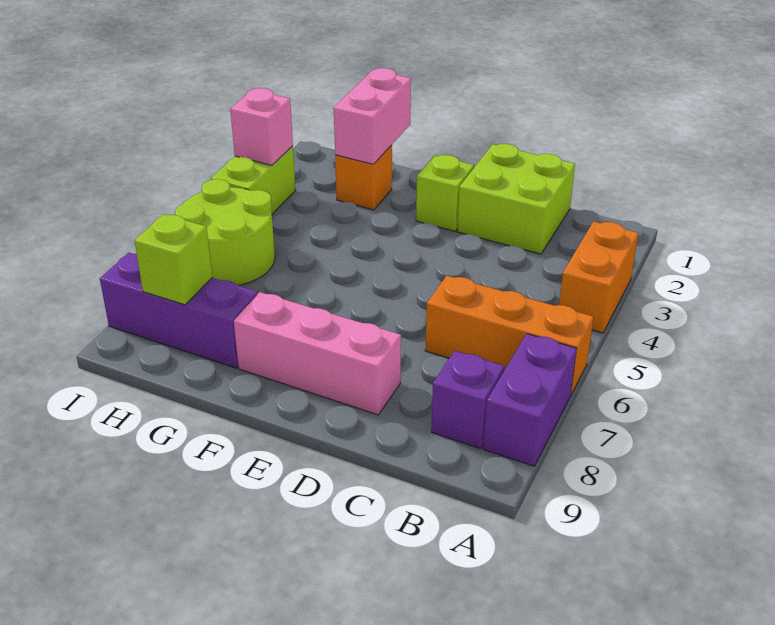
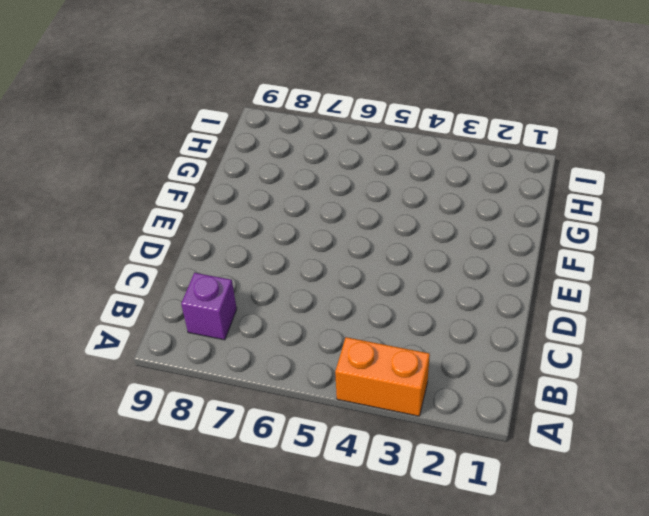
none -> orange 1x3 brick [425,276,594,394]
none -> purple 1x2 brick [483,334,577,466]
none -> lime 2x2 brick [457,144,575,254]

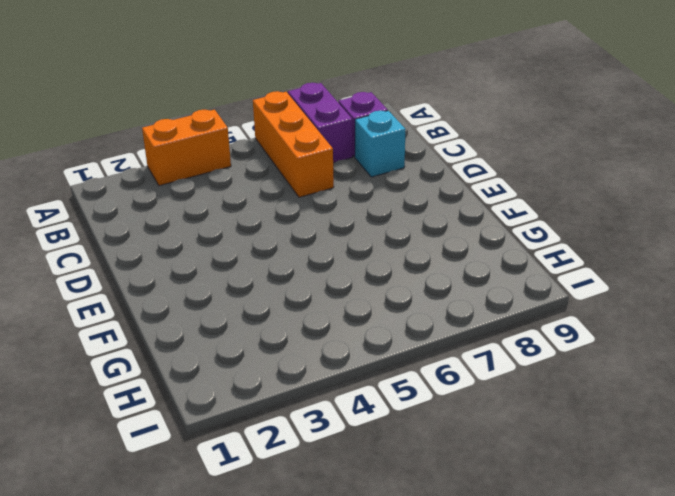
purple 1x2 brick [288,83,353,163] -> purple 1x2 brick turned to [483,334,577,466]
cyan 1x1 brick [355,111,406,177] -> none
none -> lime 2x2 brick [457,144,575,254]
none -> pink 1x3 brick [234,292,401,415]
none -> lime 1x1 brick [416,155,474,231]

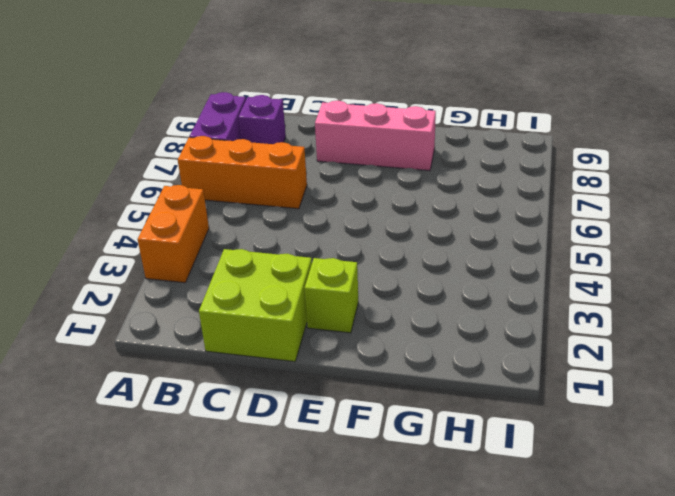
none -> orange 1x1 brick [335,145,392,210]
none -> purple 1x3 brick [100,253,258,368]
none -> lime 2x2 round brick [175,179,275,285]

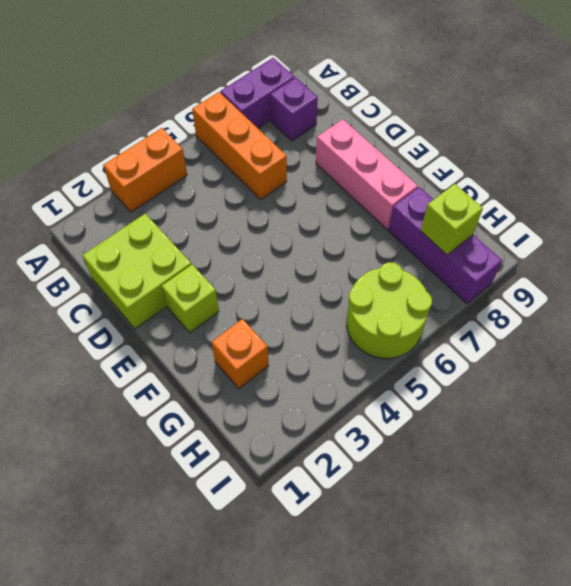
none -> lime 1x2 brick [211,146,296,214]
none -> pink 1x2 brick [334,68,411,164]
none -> pink 1x1 brick [230,88,293,166]

